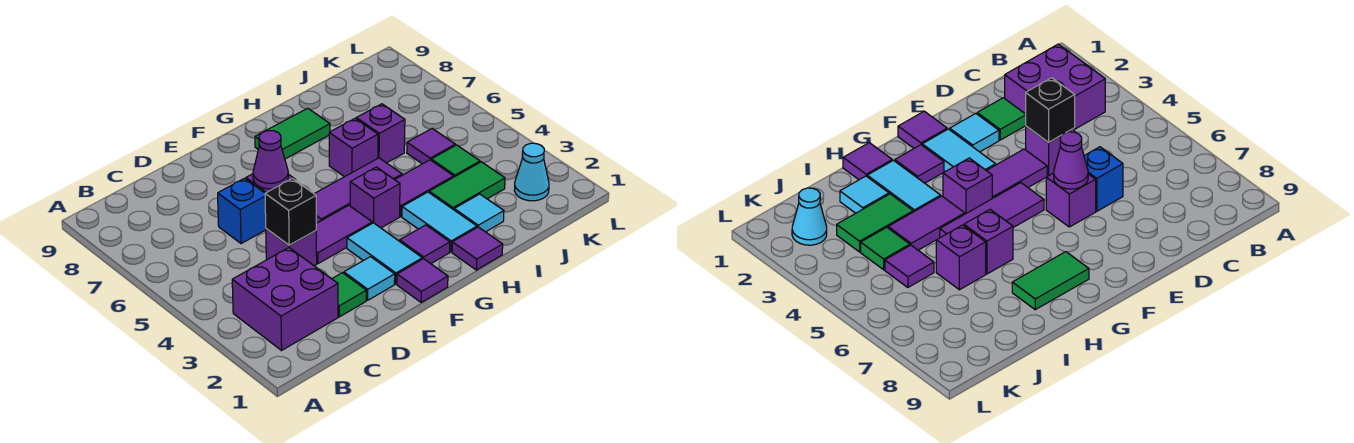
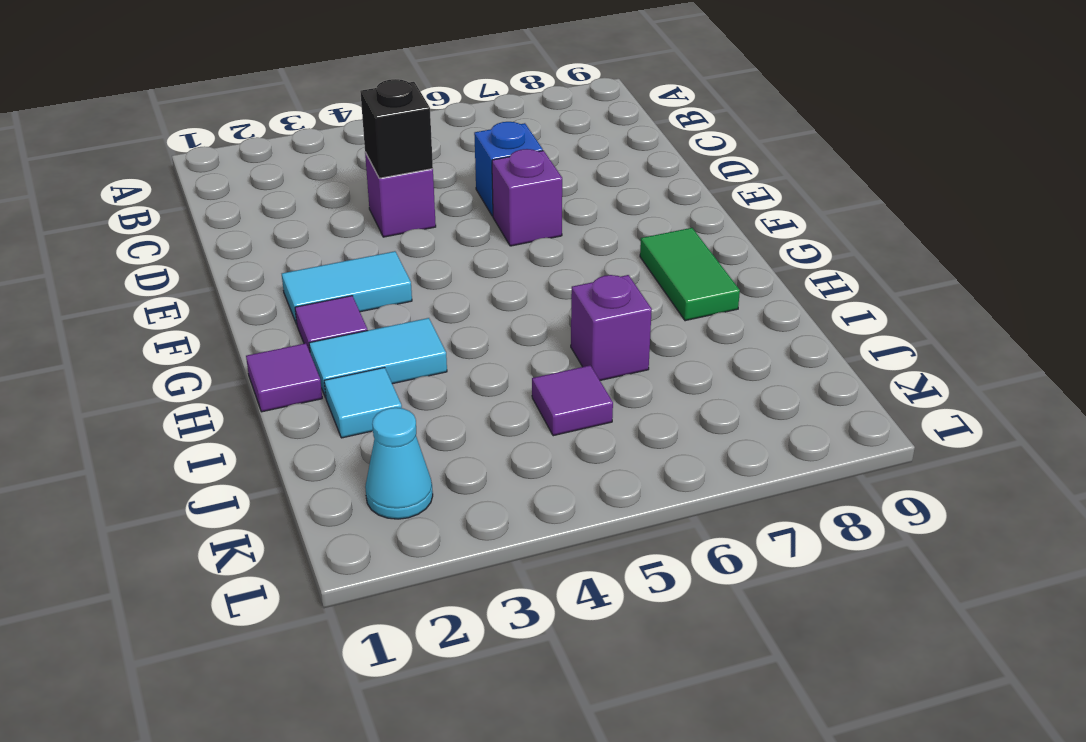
none -> purple 2x2 brick [232,248,338,350]
none -> green 1x1 tile [332,273,366,317]
none -> cyan 1x1 tile [344,257,395,300]

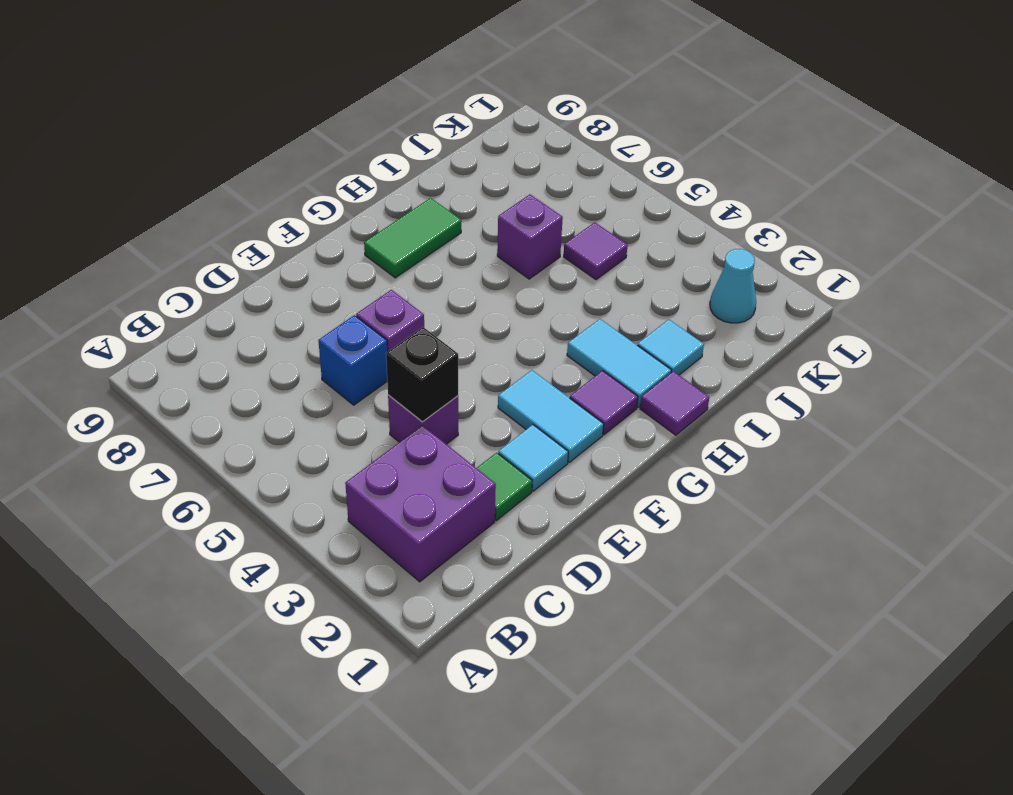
none -> purple 1x2 tile [316,205,372,264]
none -> purple 1x1 tile [397,259,448,302]
none -> purple 1x3 tile [314,158,402,223]

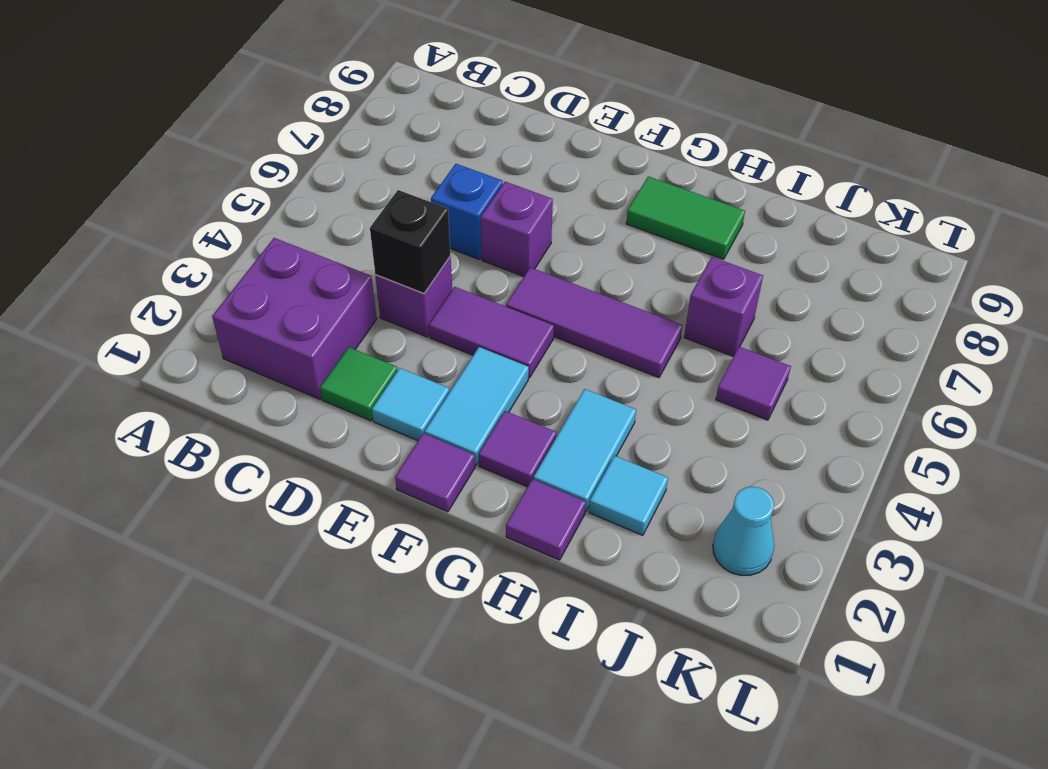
none -> purple 1x1 brick [350,167,400,228]
none -> purple 1x2 tile [395,160,454,216]
none -> purple 1x1 brick [329,119,378,177]

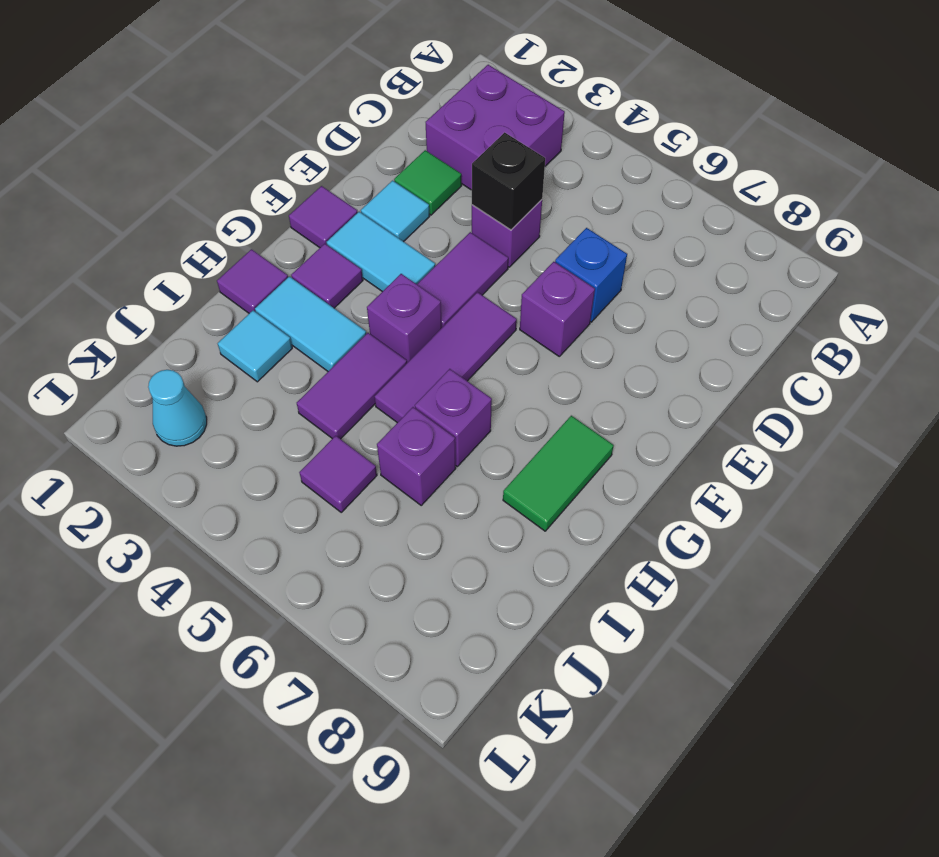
none -> green 1x2 tile [429,162,505,210]
none -> green 1x1 tile [431,145,480,177]
none -> purple 1x1 cone [253,131,288,189]

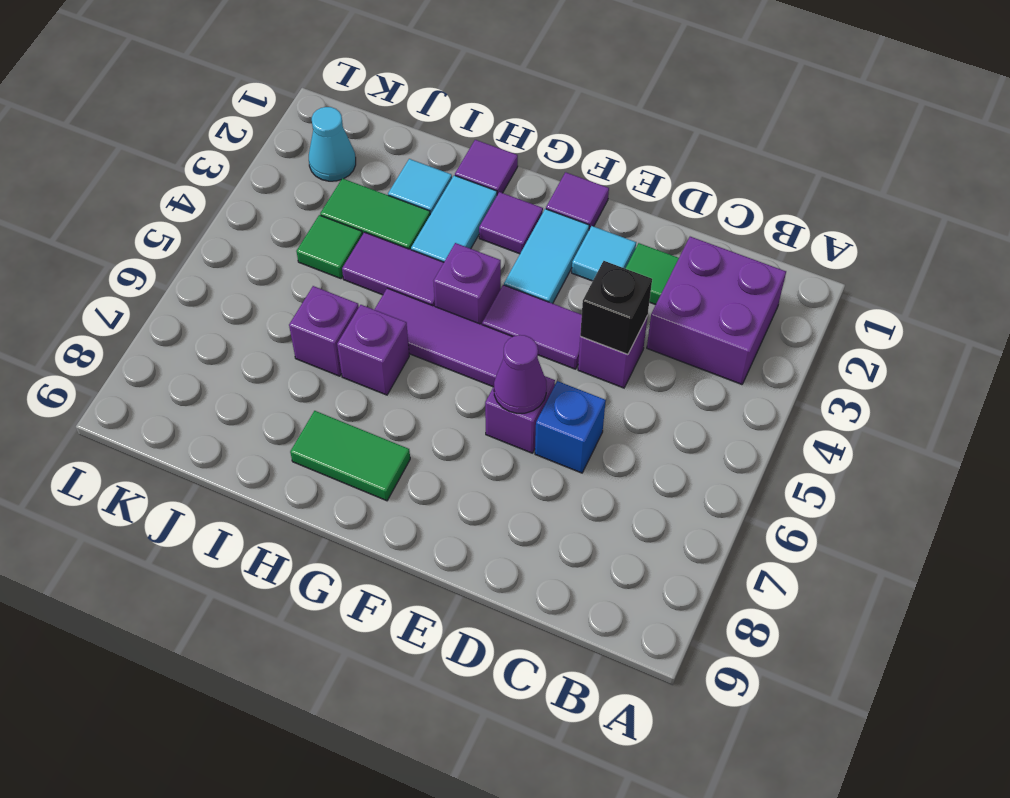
none -> purple 1x1 tile [407,129,455,164]

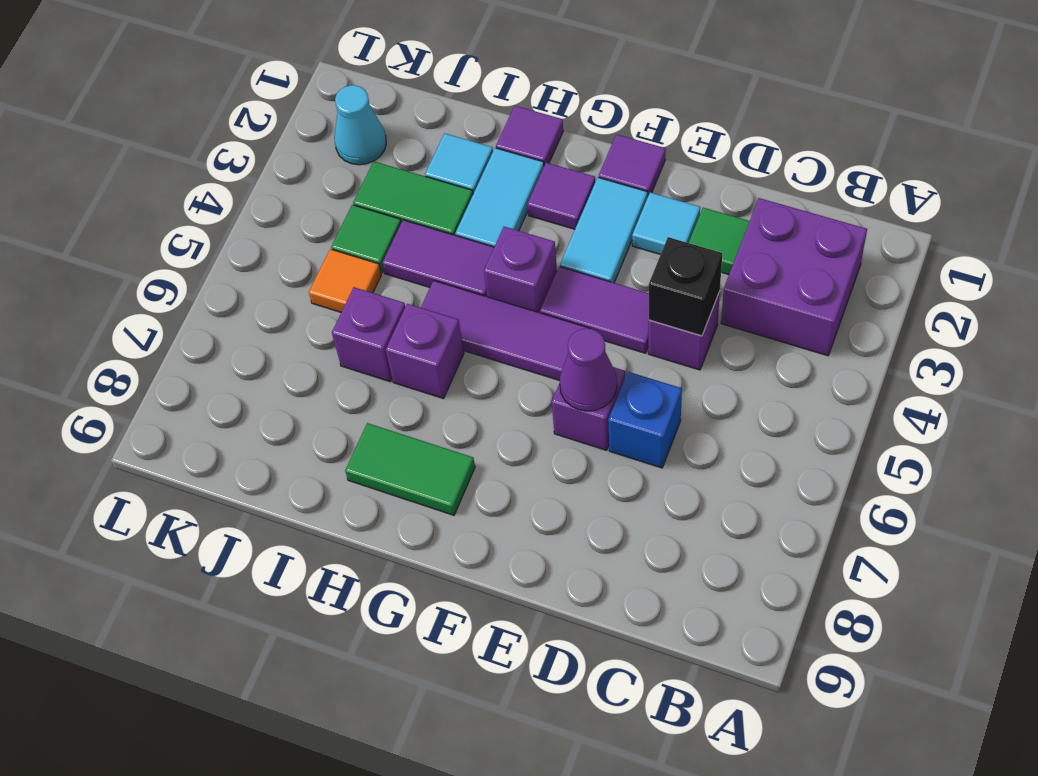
orange 1x1 tile [309,249,381,312] -> purple 1x1 tile [407,129,455,164]

